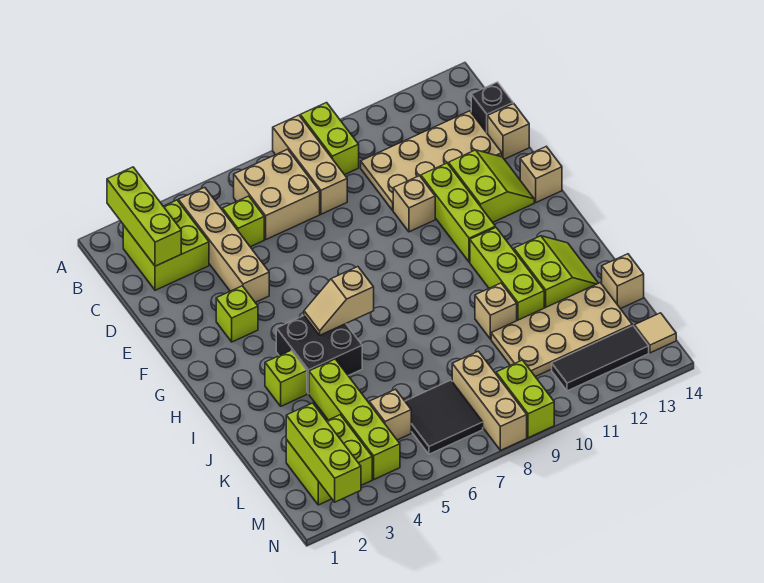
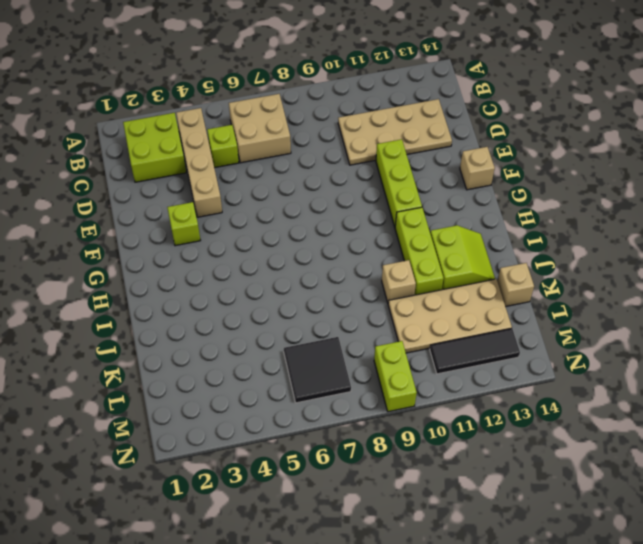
none -> tan 1x3 brick [273,115,347,214]
none -> lime 1x2 brick [300,103,359,175]
none -> black 1x1 brick [471,82,513,134]
none -> tan 1x1 brick [488,104,529,159]

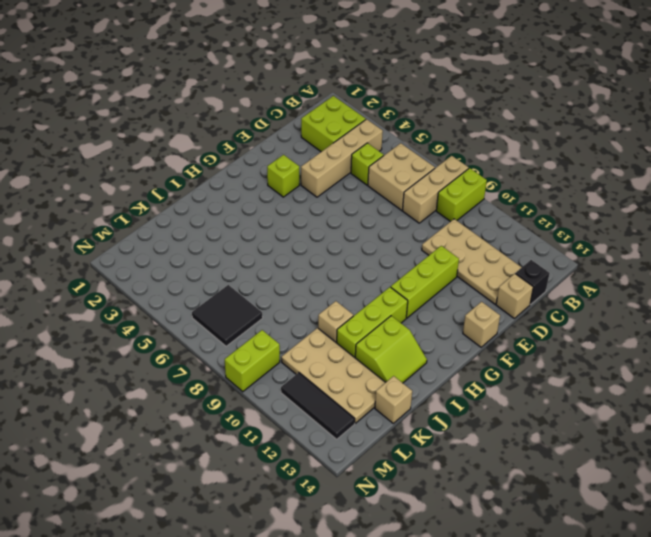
none -> tan 1x1 brick [393,176,435,232]
none -> lime 2x2 slope [449,150,534,222]
none -> black 2x2 brick [276,316,362,394]
none -> lime 1x1 brick [265,350,307,406]

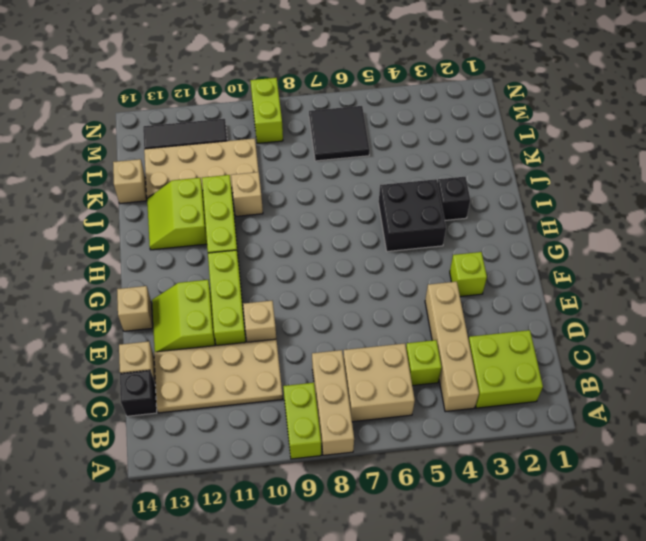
black 1x1 brick [437,177,470,220] -> lime 1x1 brick [265,350,307,406]
none -> lime 1x4 brick [309,359,400,479]
none -> lime 2x2 brick [286,415,372,505]
none -> tan 1x1 brick [369,389,411,440]
none -> tan 1x3 brick [452,351,527,450]

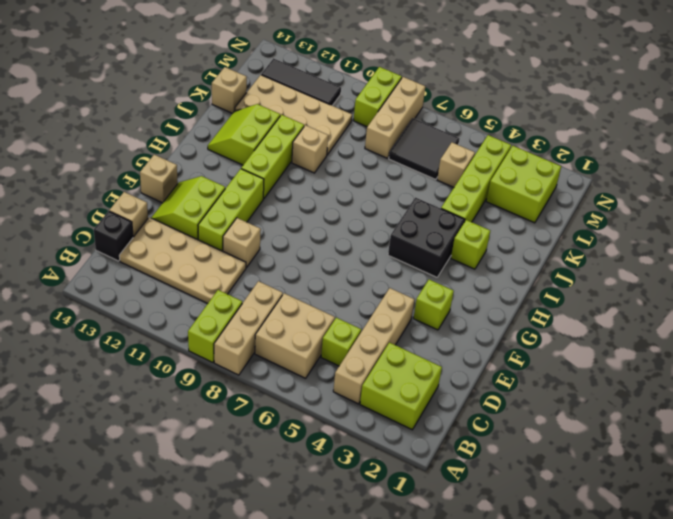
none -> tan 1x1 tile [634,313,676,353]
none -> lime 1x3 brick [107,167,181,266]
none -> tan 1x2 slope [304,267,374,335]
none -> lime 1x3 brick [286,403,361,502]

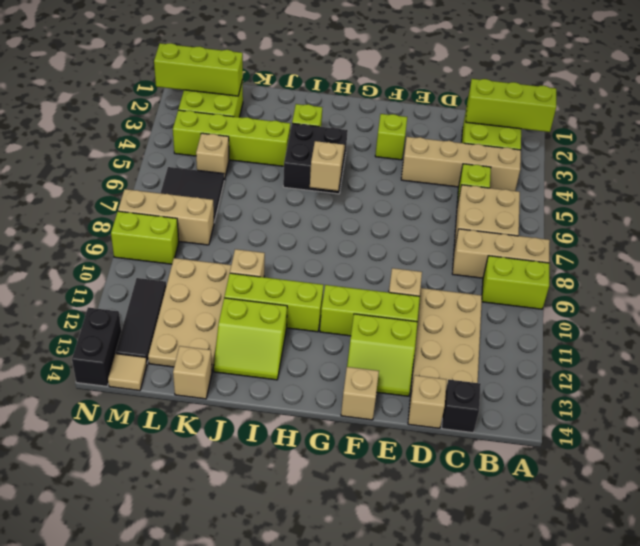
black 1x2 brick [72,308,121,386] -> none

